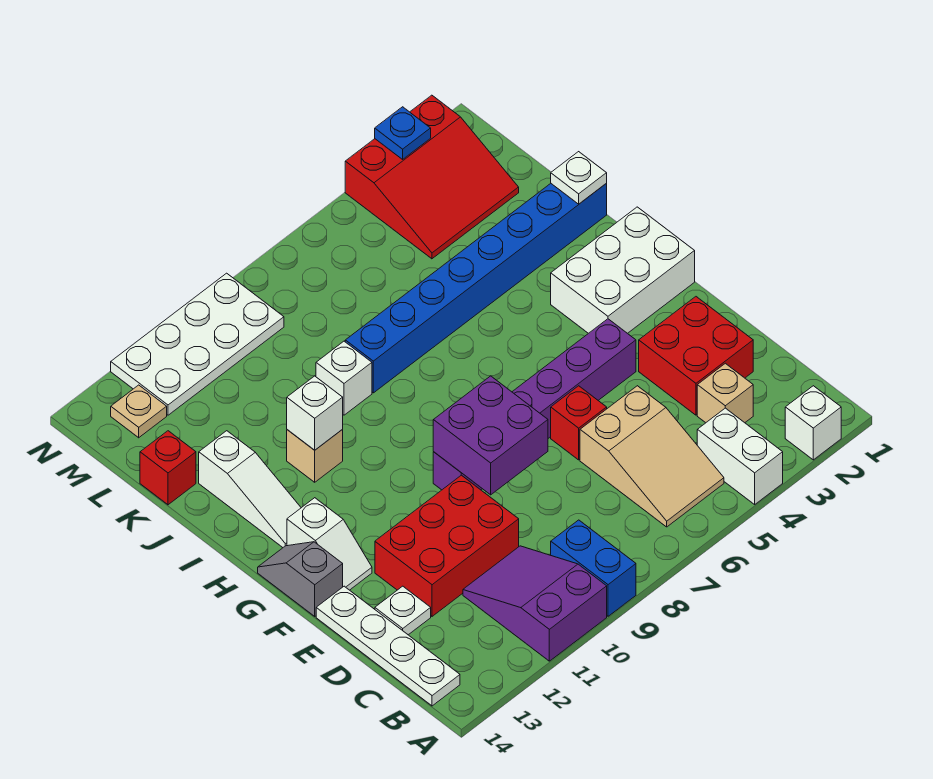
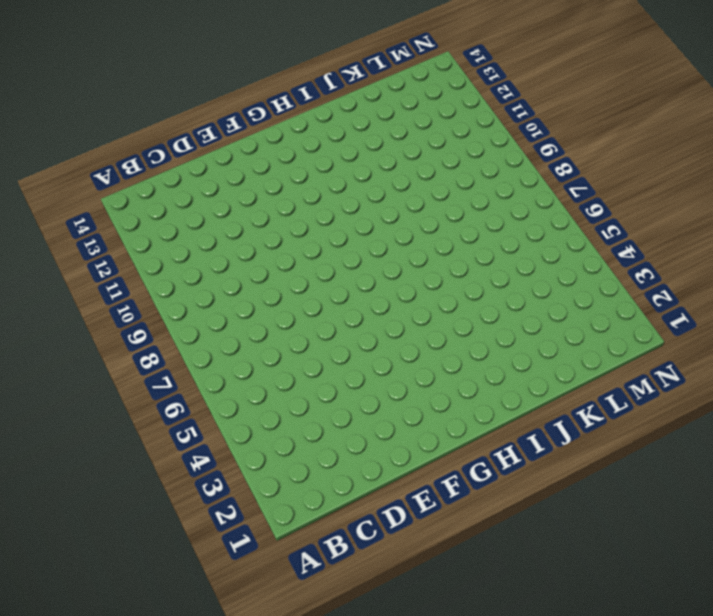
none -> white 1x1 brick [785,386,841,460]
none -> white 1x2 brick [697,408,783,504]
none -> blue 1x2 brick [551,520,636,616]

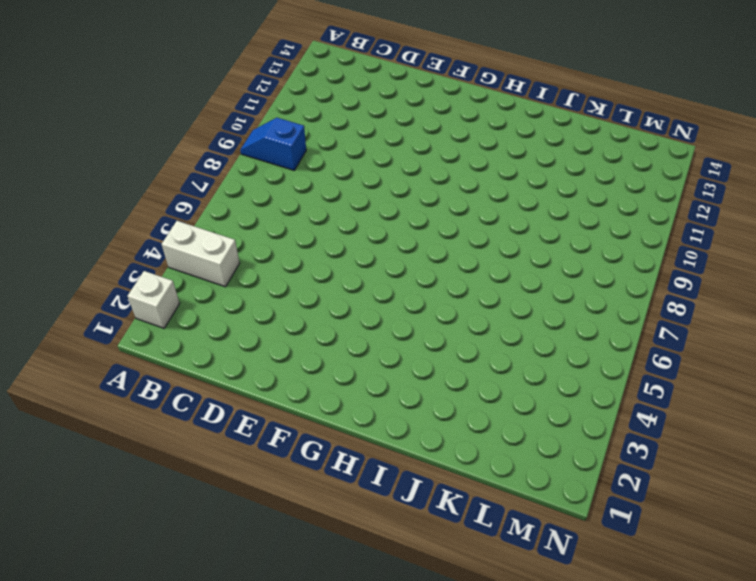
blue 1x2 slope [240,118,306,170] -> blue 1x2 brick [551,520,636,616]
none -> purple 2x3 slope [463,546,607,661]
none -> tan 2x3 slope [580,386,724,527]
none -> white 1x4 plate [316,586,460,706]

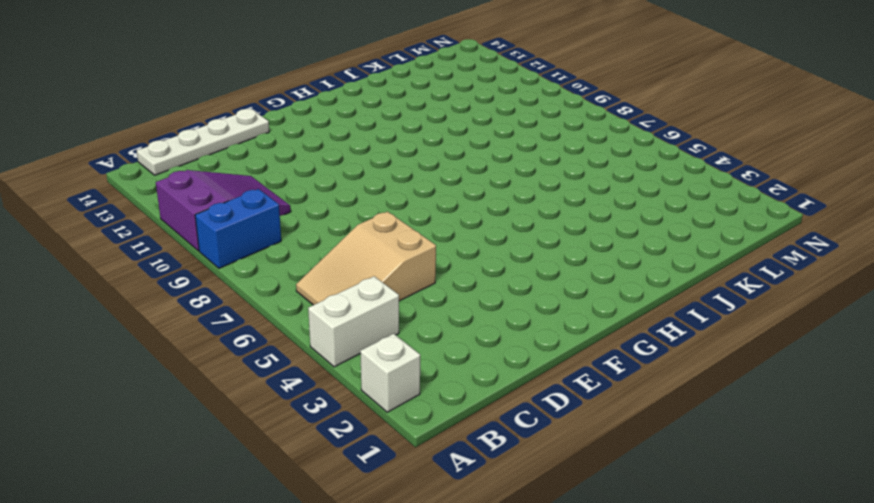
none -> tan 1x1 brick [697,363,753,423]
none -> red 2x2 brick [639,297,753,415]
none -> red 2x3 brick [375,475,519,616]

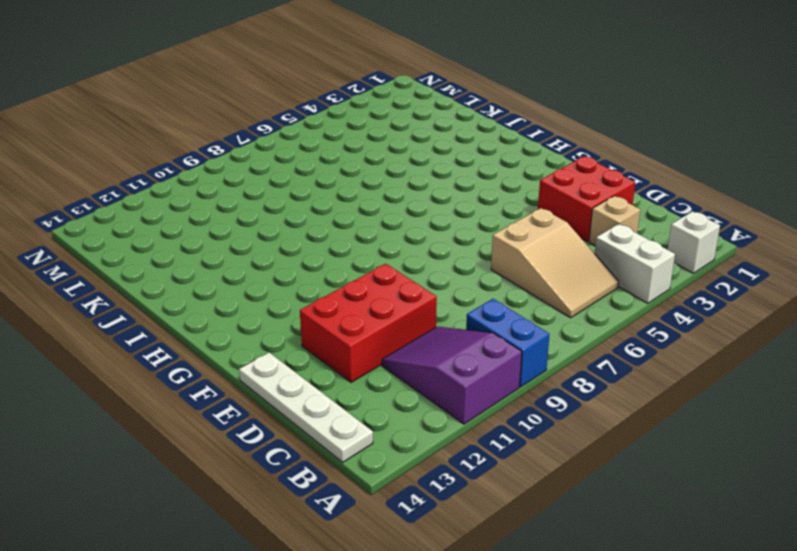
none -> white 1x1 plate [375,586,431,635]
none -> red 1x1 brick [551,386,607,460]
none -> purple 1x6 brick [433,319,636,490]

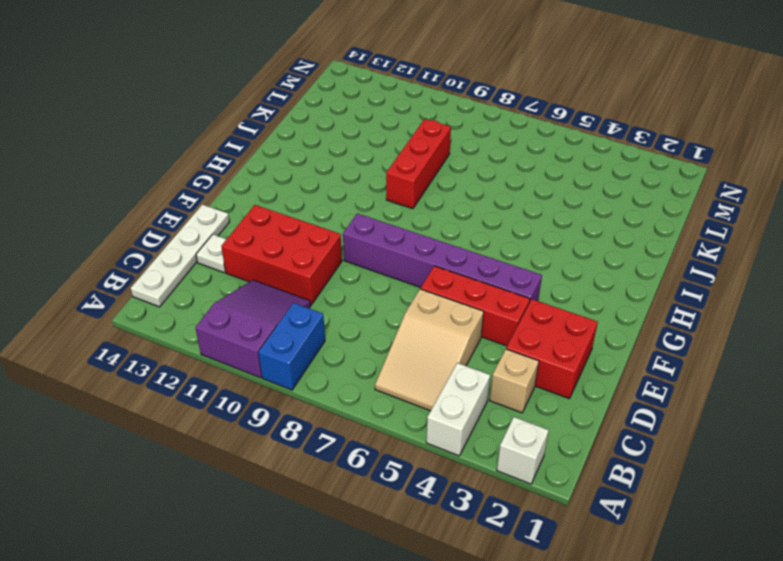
red 1x3 brick [421,266,530,346] -> red 1x1 brick [551,386,607,460]
red 1x3 brick [386,119,451,209] -> white 1x1 brick [316,341,372,415]
none -> white 1x2 slope [287,498,372,590]
none -> grey 1x2 slope [258,542,343,616]
none -> white 2x3 brick [551,207,695,333]

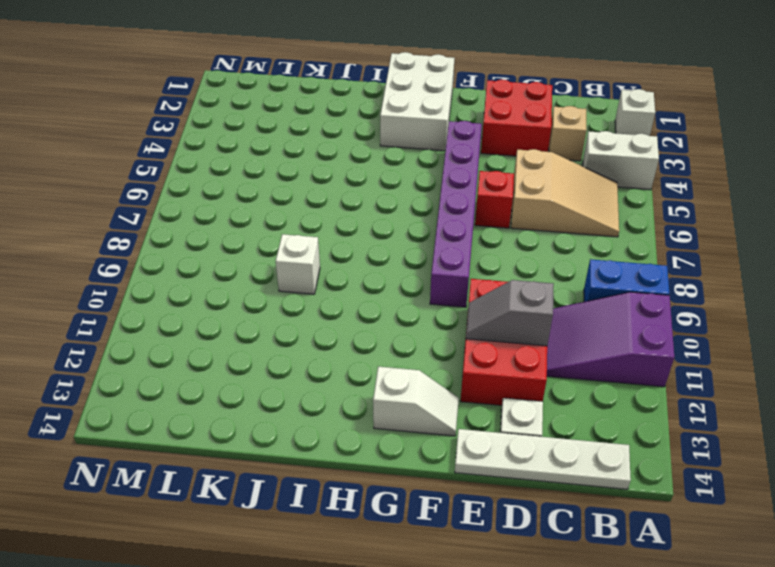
grey 1x2 slope [466,280,554,346] -> grey 1x2 slope moved to [258,542,343,616]
none -> white 1x3 slope [199,431,301,547]
none -> tan 1x1 brick [287,430,343,482]
none -> blue 1x8 brick [345,184,607,393]

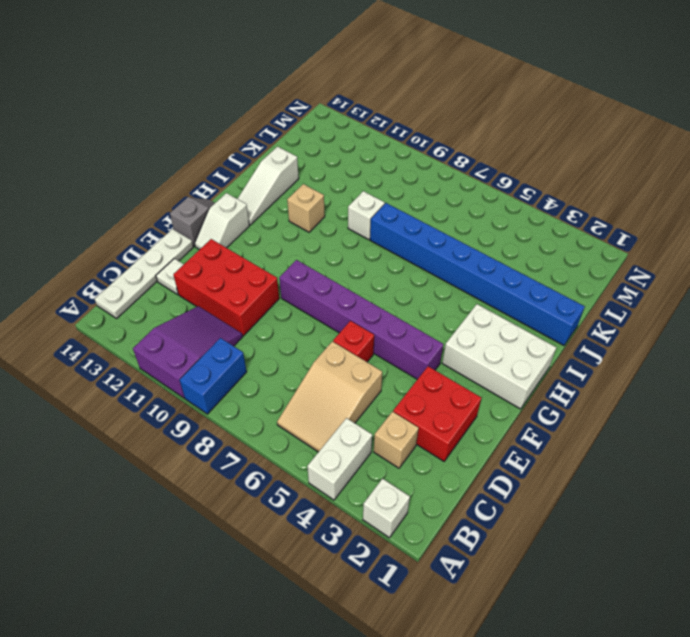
none -> red 1x1 brick [140,431,196,505]
none -> red 3x3 slope [345,95,519,259]
none -> white 2x4 plate [111,273,284,415]

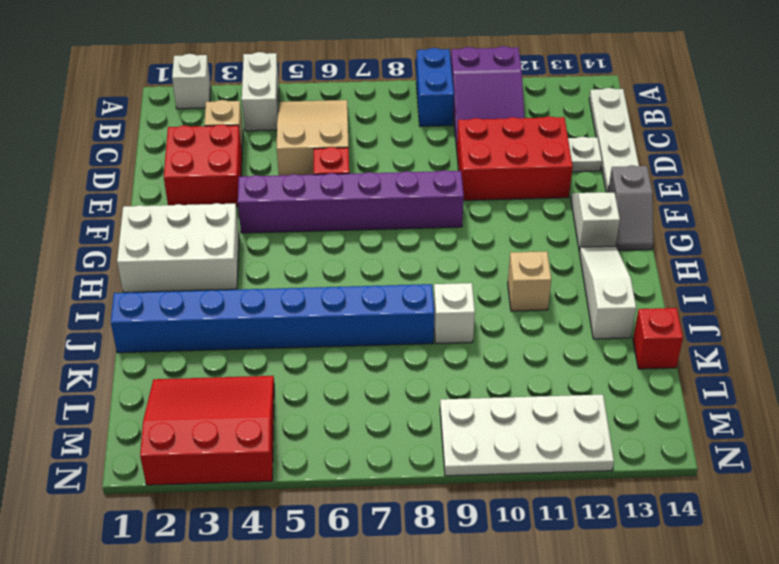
none -> tan 1x1 plate [111,385,167,438]
none -> purple 2x2 brick [433,376,548,495]
none -> white 1x1 brick [287,376,343,450]

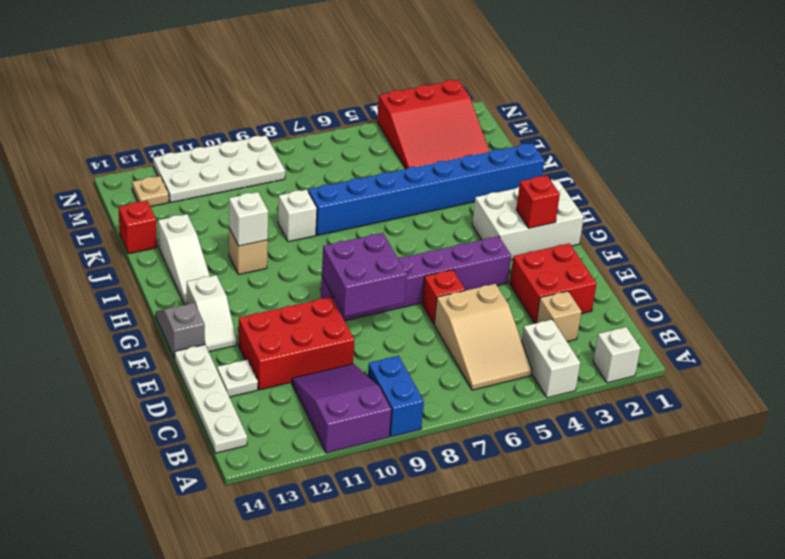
red 1x1 brick [516,176,560,228] -> none
none -> white 1x1 plate [551,152,607,204]
none -> blue 1x1 plate [375,107,431,159]

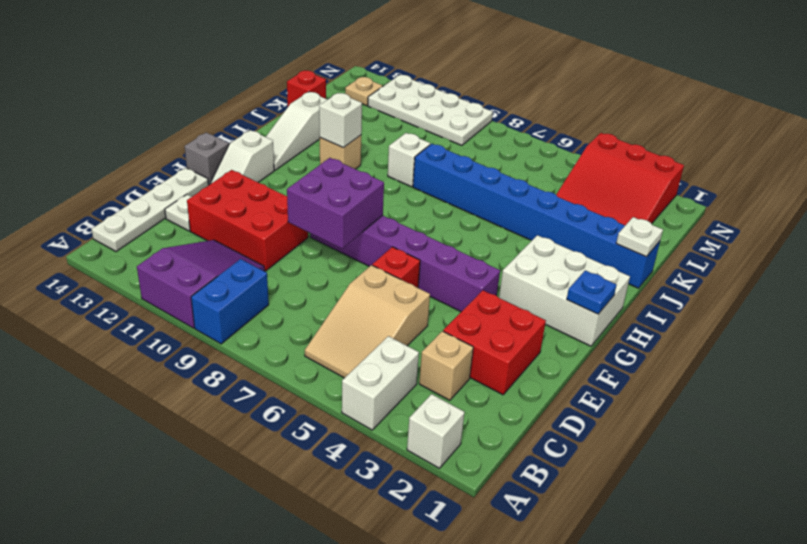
blue 1x1 plate [567,270,616,314] -> blue 1x1 plate moved to [375,107,431,159]

